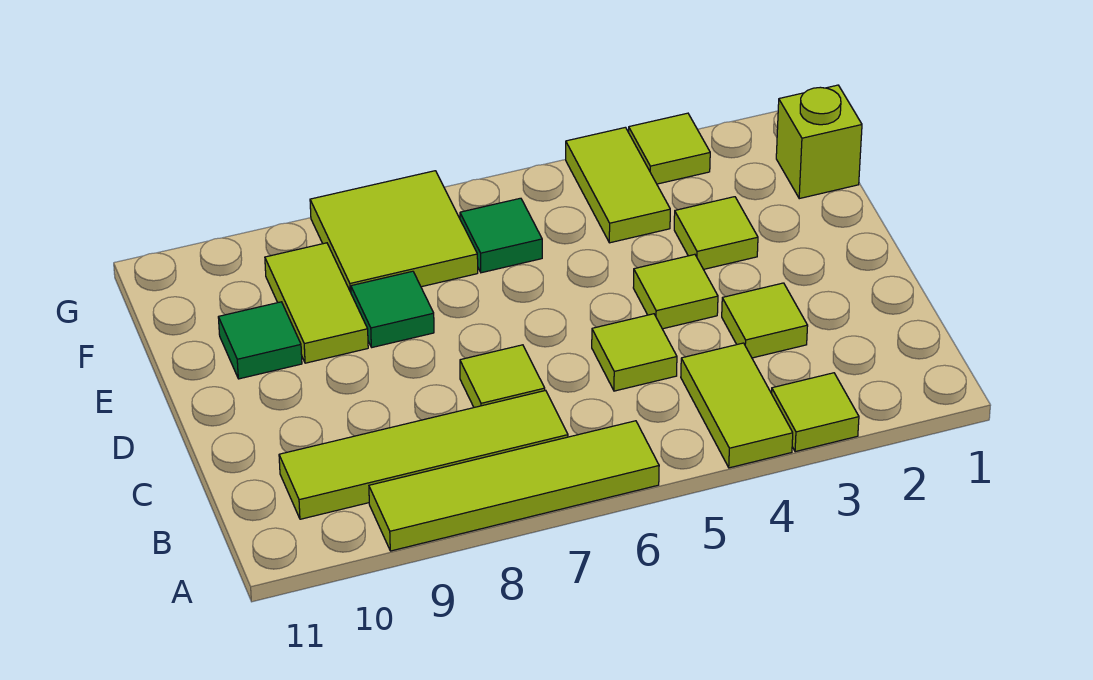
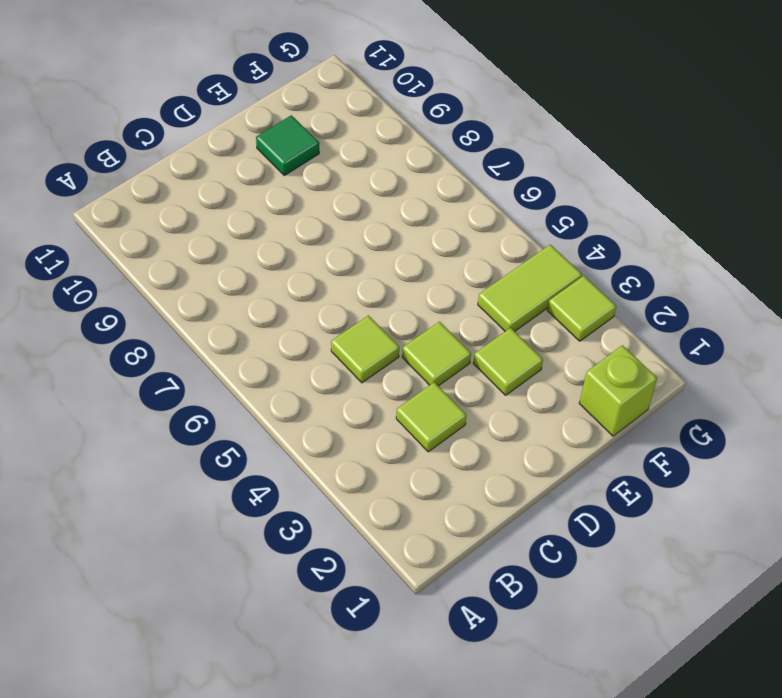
none -> lime 1x1 tile [772,373,859,452]
none -> lime 1x2 tile [681,343,793,468]
none -> lime 1x4 tile [369,421,659,551]

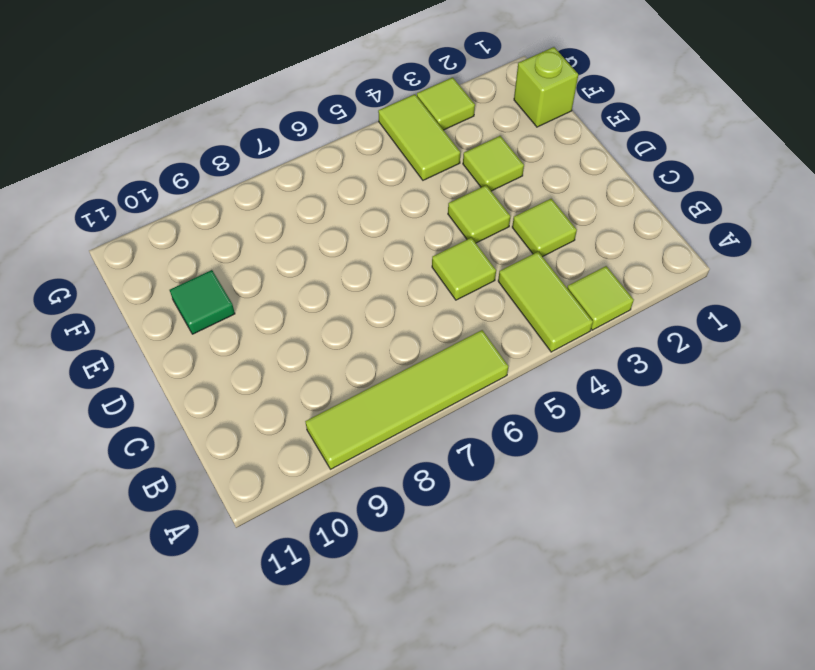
none -> lime 1x4 tile [279,390,568,519]
none -> lime 1x1 tile [460,345,545,407]
none -> green 1x1 tile [351,271,434,347]

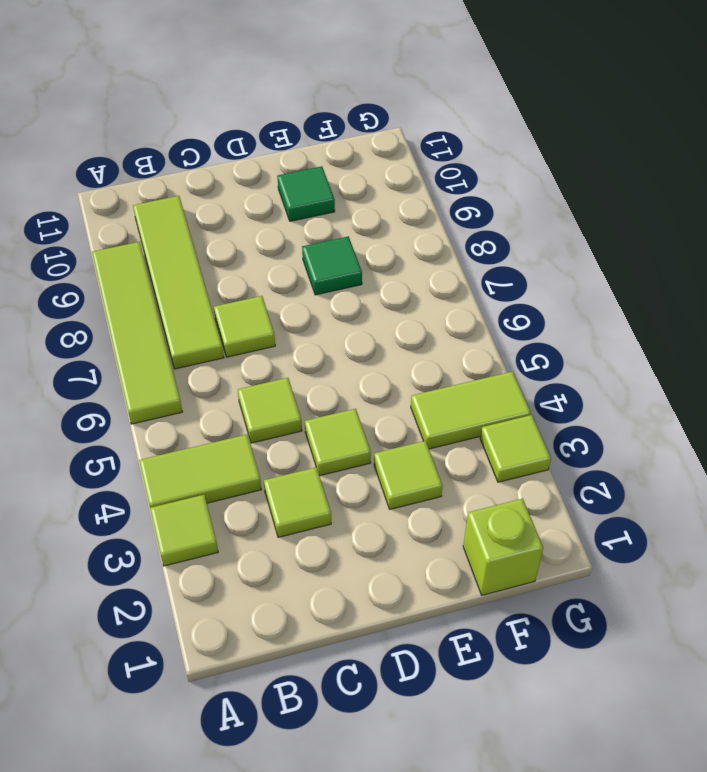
none -> lime 1x2 tile [265,243,368,363]
none -> green 1x1 tile [460,198,542,273]
none -> lime 2x2 tile [310,171,478,292]

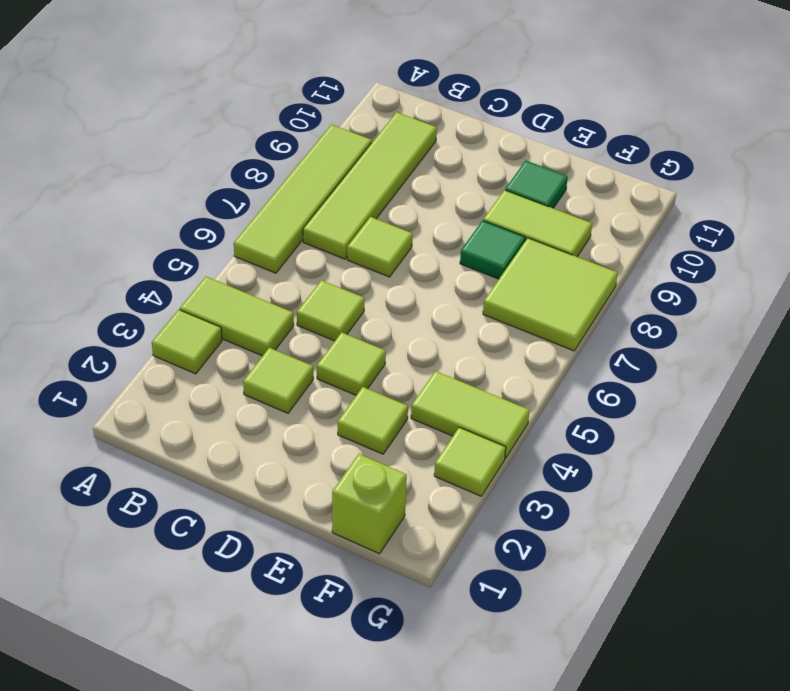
none -> green 1x1 tile [460,198,542,273]

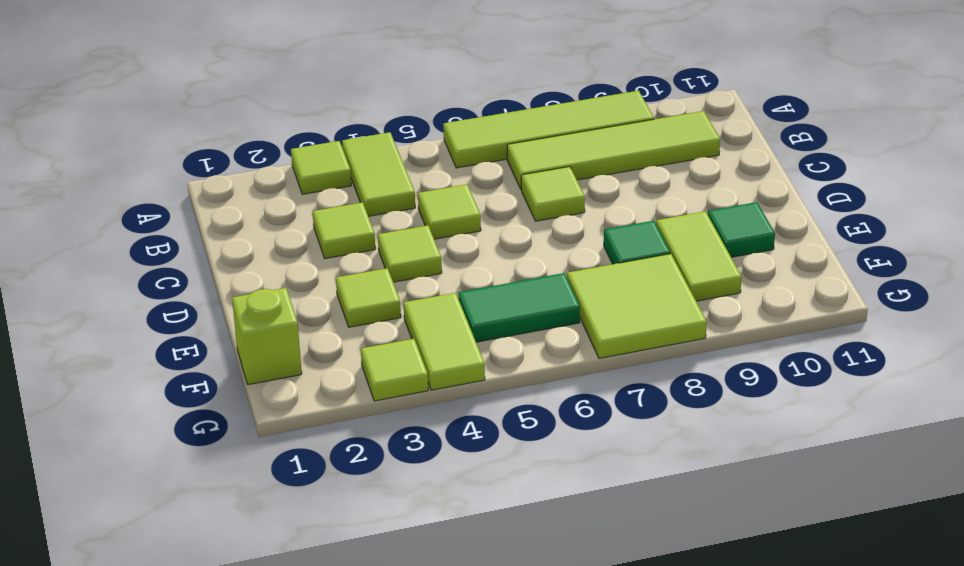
green 1x2 tile [459,273,580,342] -> green 1x1 tile [460,198,542,273]

